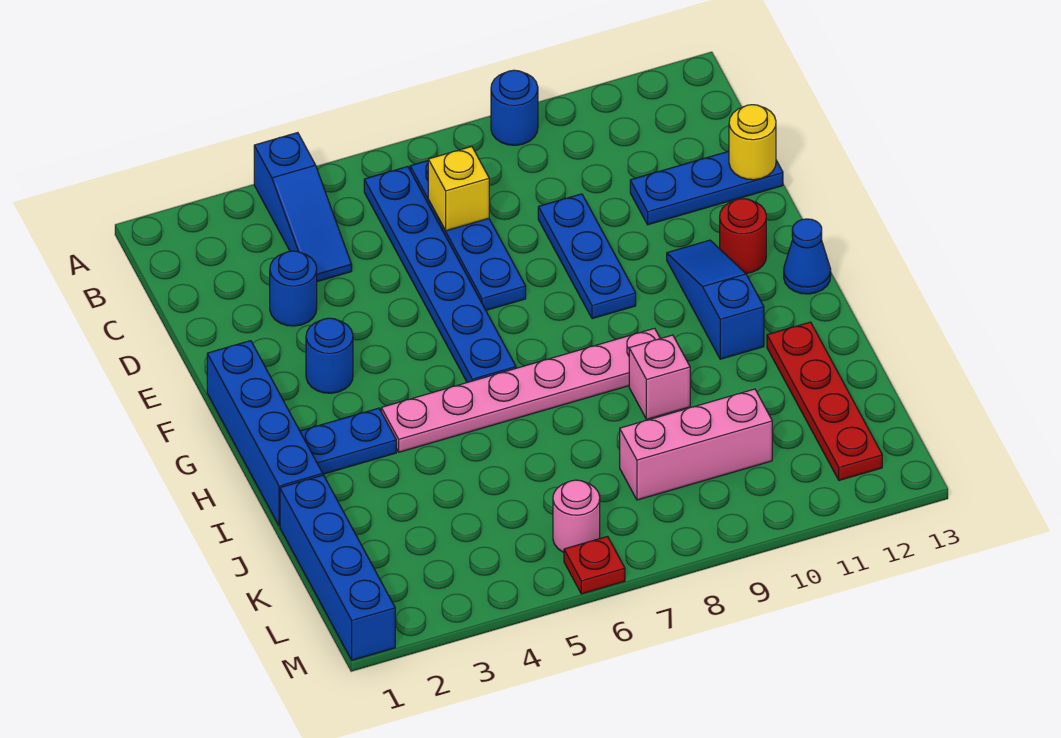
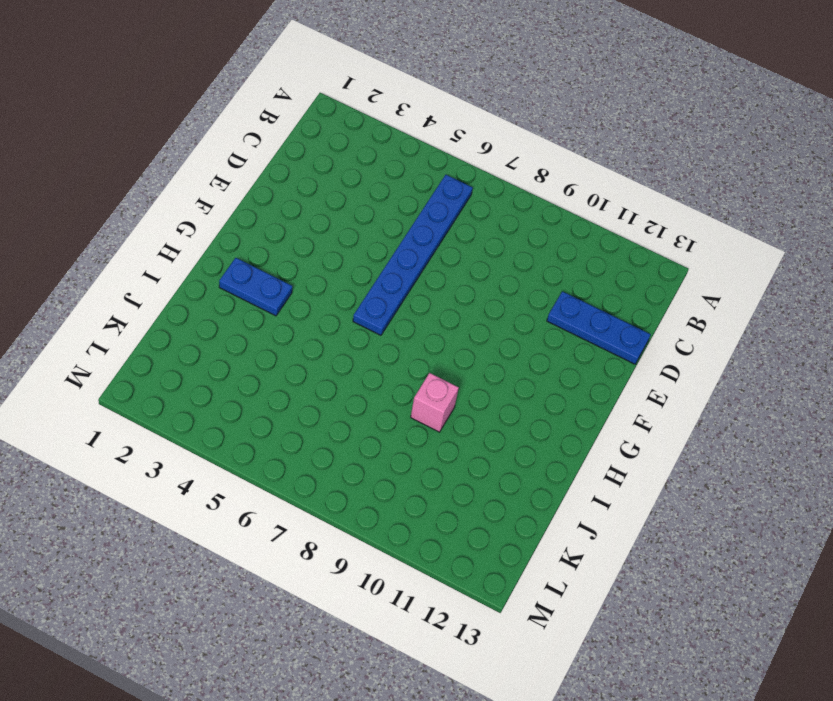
none -> blue 1x3 slope [254,133,352,282]
none -> blue 1x1 round brick [491,70,538,145]
none -> blue 1x4 plate [410,161,526,310]

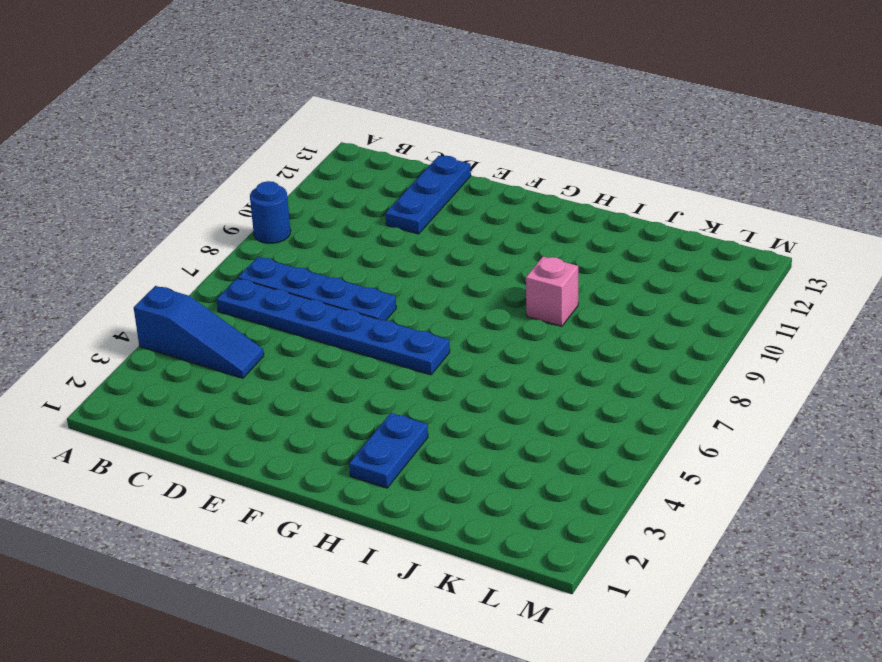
none -> blue 1x1 round brick [270,251,317,326]
none -> blue 1x3 plate [538,194,636,319]
none -> blue 1x4 brick [207,341,323,526]

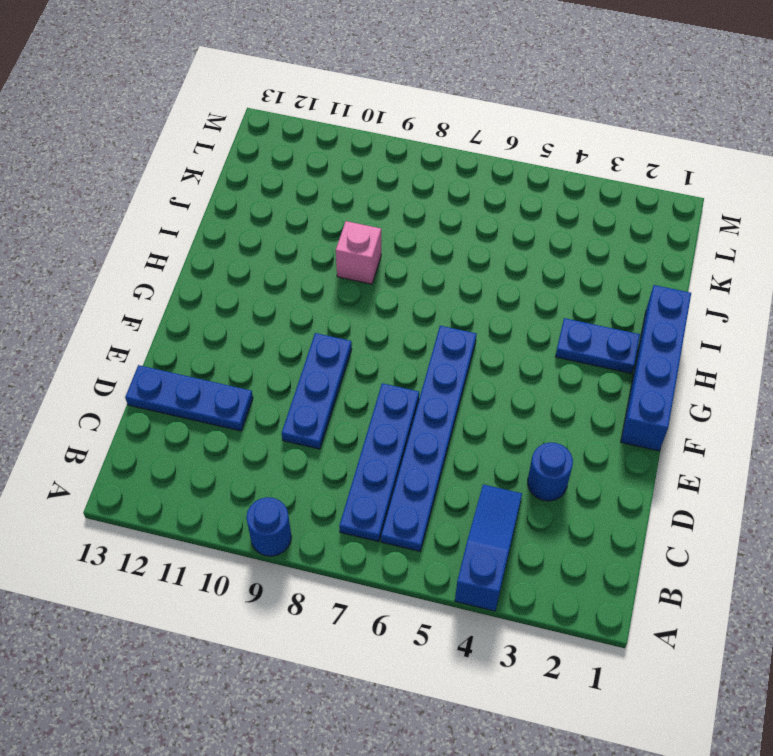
none -> blue 1x1 round brick [306,318,353,393]
none -> blue 1x3 slope [667,240,764,359]
none -> red 1x1 round brick [720,199,766,273]

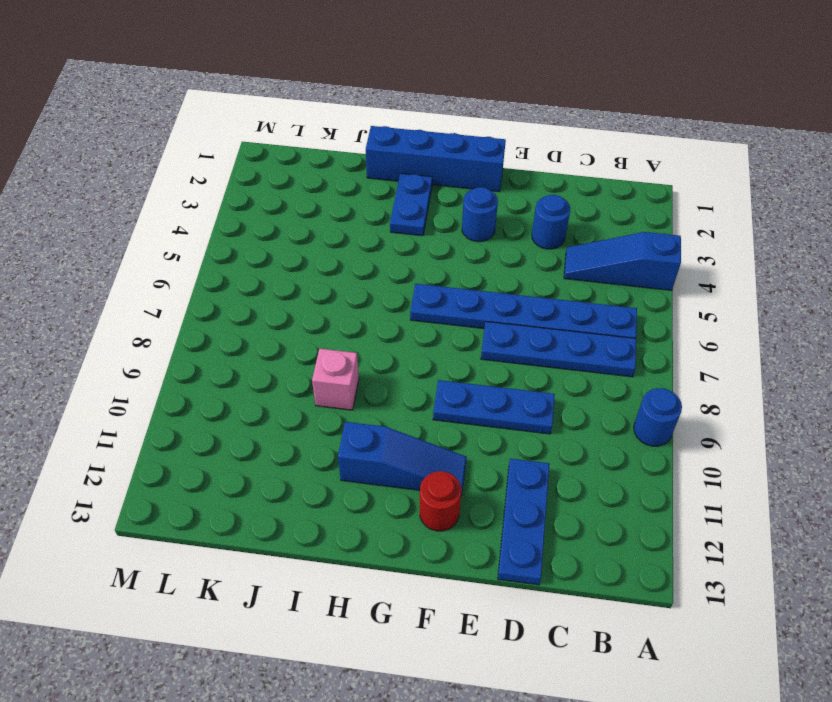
none -> blue 1x1 cone [784,219,831,294]
none -> pink 1x6 plate [381,328,660,452]
none -> red 1x4 plate [767,322,882,480]

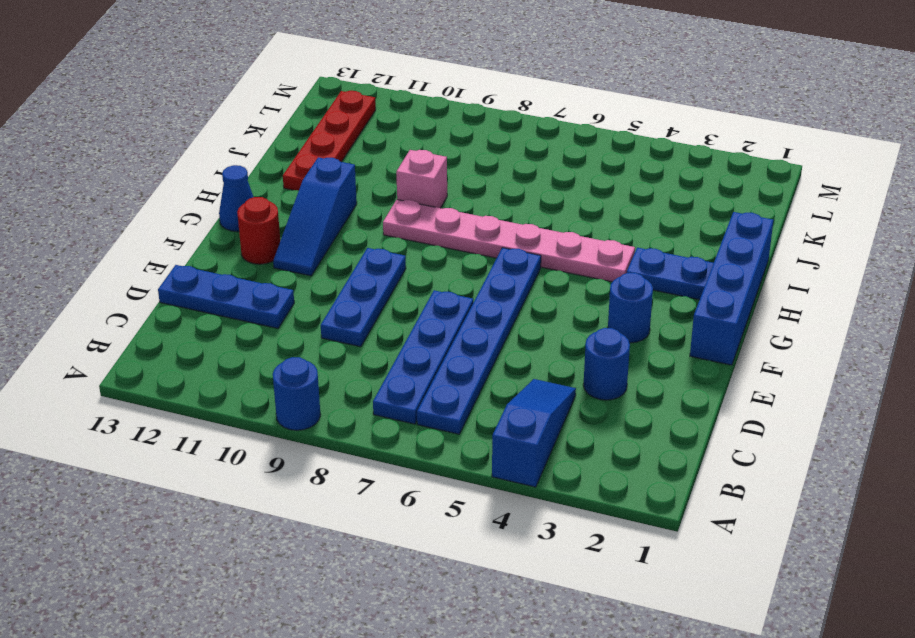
none -> blue 1x4 brick [280,475,395,660]
none -> pink 1x3 brick [620,389,772,500]
none -> pink 1x1 round brick [553,480,600,552]

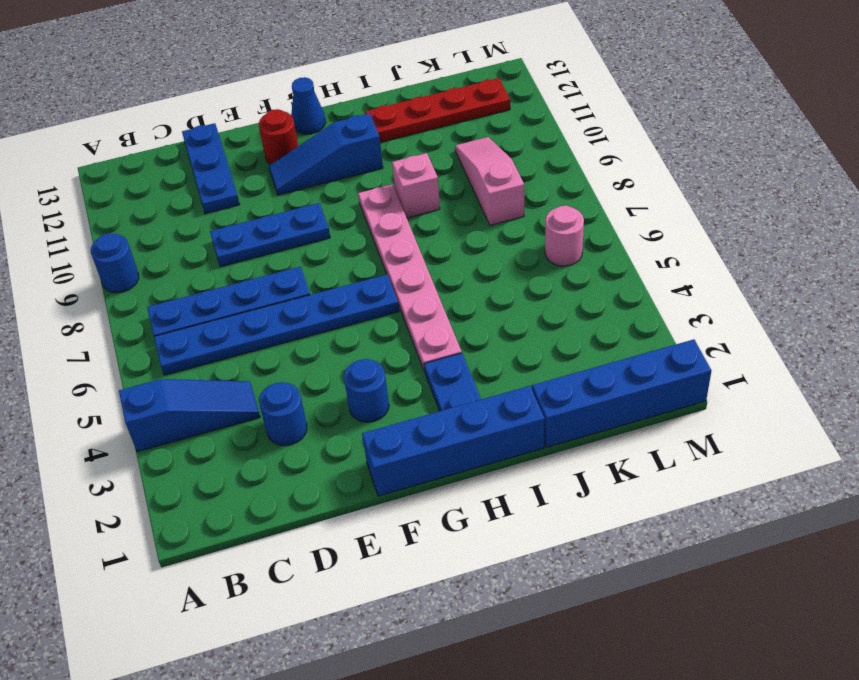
pink 1x3 slope [455,137,524,225] -> pink 1x3 brick [620,389,772,500]
none -> red 1x1 plate [564,536,625,594]
none -> yellow 1x1 brick [428,147,489,231]
none -> yellow 1x1 round brick [729,105,776,180]

